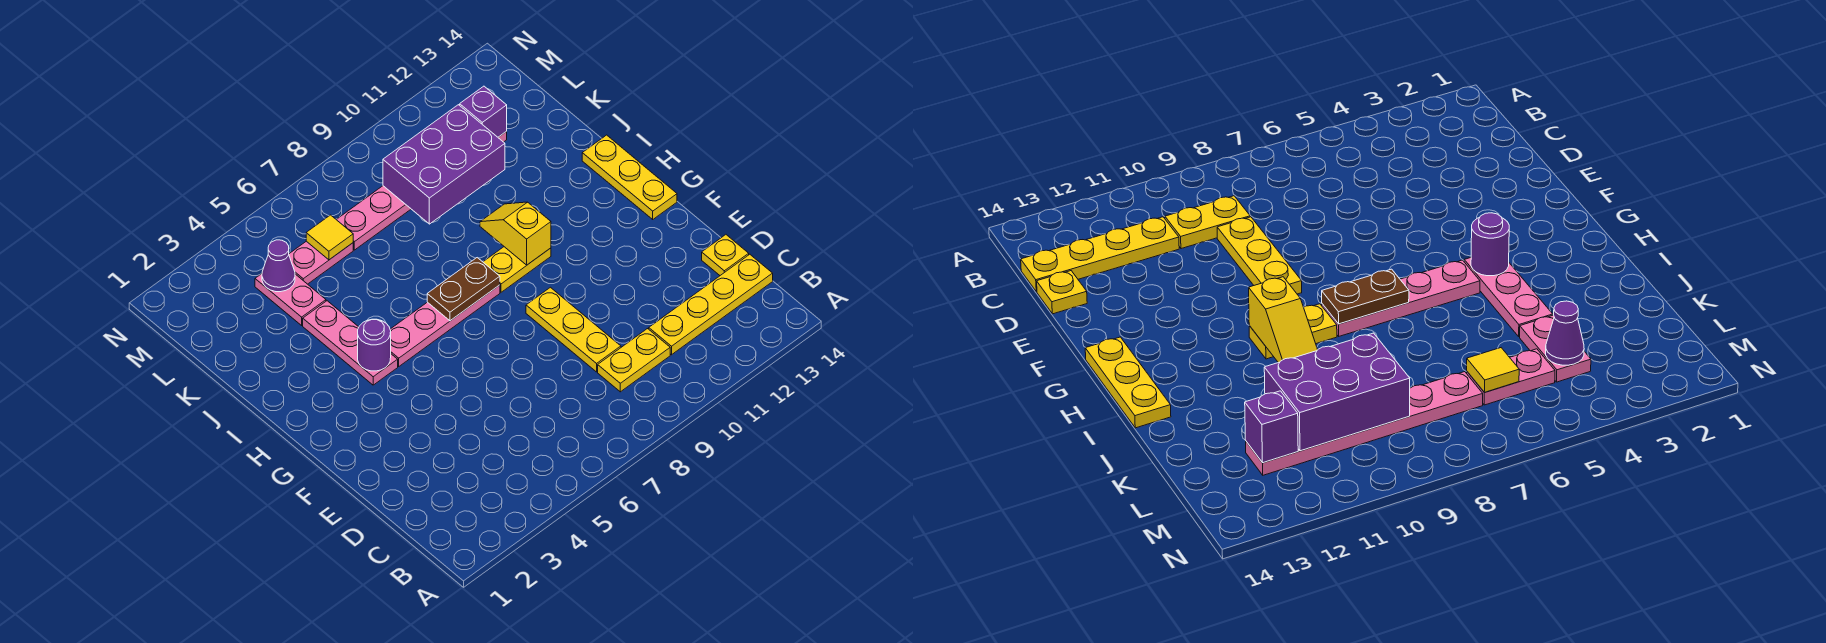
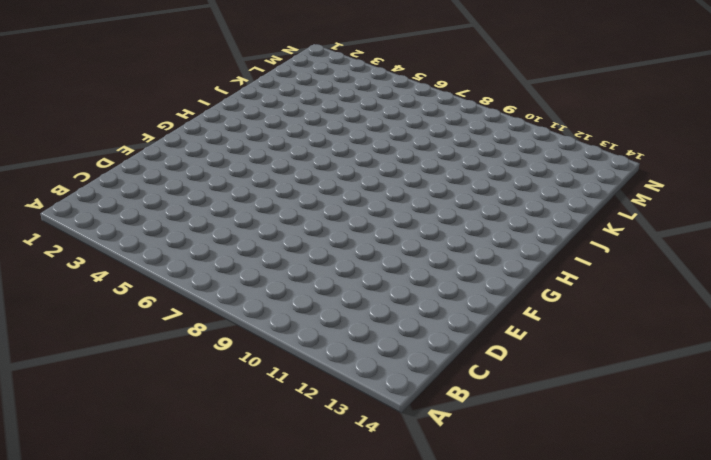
none -> yellow 1x2 plate [598,329,670,392]
none -> yellow 1x4 plate [649,254,773,355]
none -> yellow 1x3 plate [526,287,621,372]

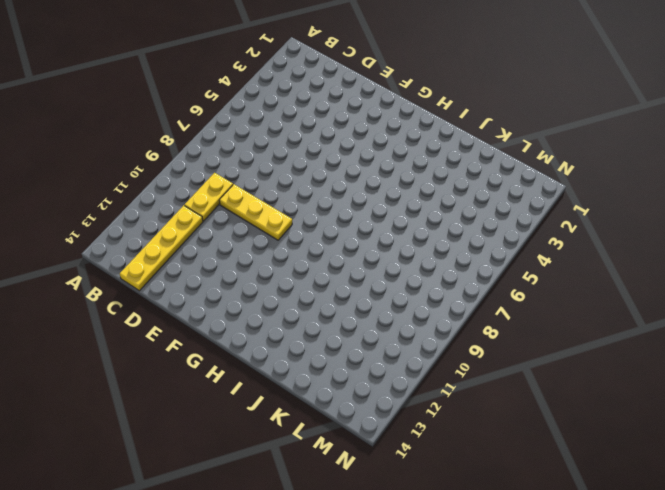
none -> yellow 1x1 plate [702,235,749,275]
none -> yellow 1x3 plate [582,135,677,219]
none -> pink 1x3 plate [303,301,398,385]

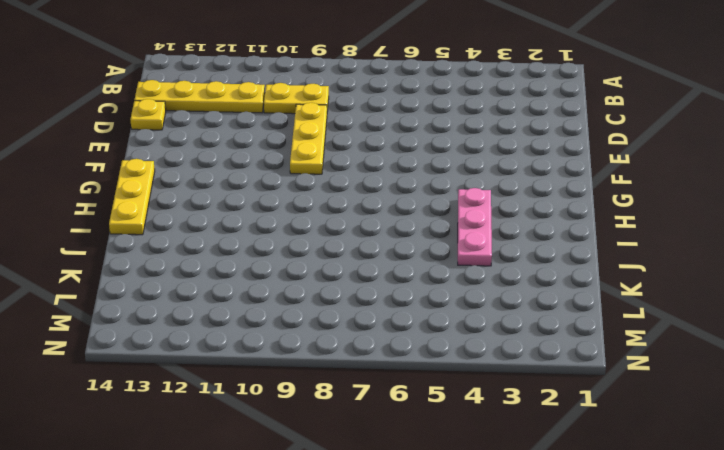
none -> pink 1x4 plate [390,285,500,366]
none -> yellow 1x2 plate [483,247,551,292]
none -> pink 1x2 plate [255,274,326,325]

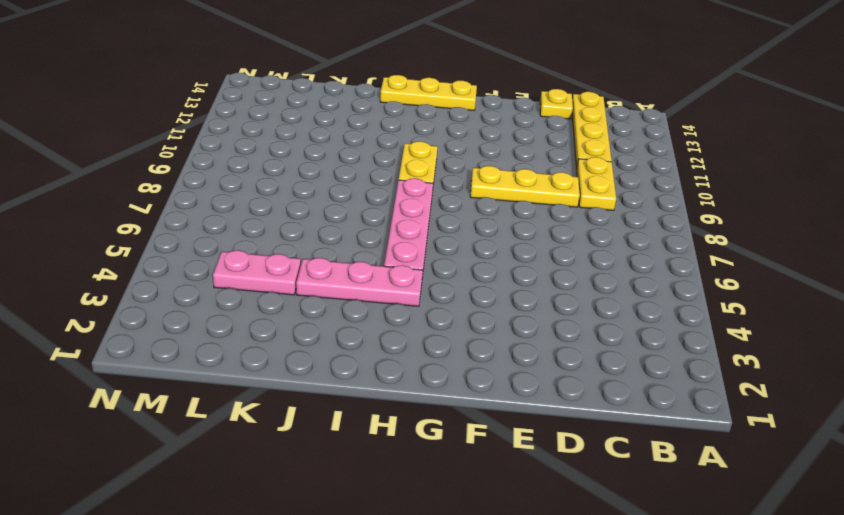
none -> pink 1x2 plate [289,241,353,284]
none -> pink 1x6 plate [336,131,507,250]
none -> purple 1x1 round brick [358,319,391,371]

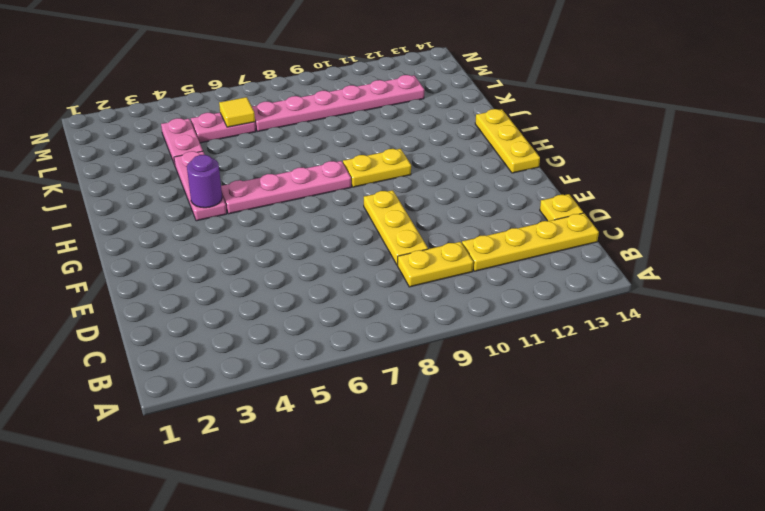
none -> brown 1x2 plate [427,258,500,321]
none -> yellow 1x2 slope [480,202,551,265]
none -> purple 2x3 brick [383,105,505,224]

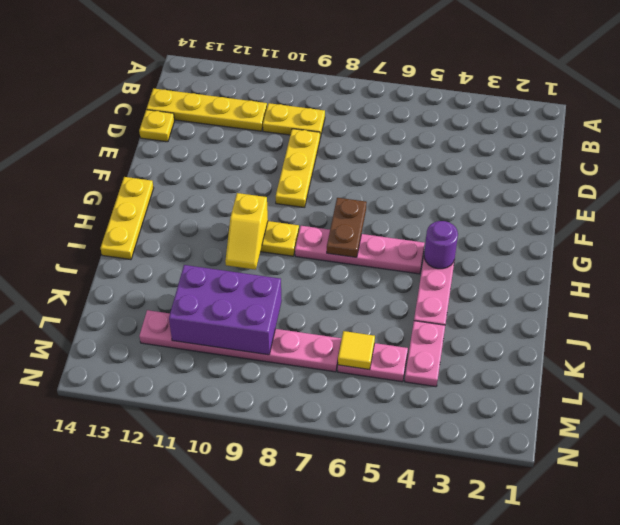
brown 1x2 plate [327,198,367,257] -> brown 1x2 plate turned to [427,258,500,321]
none -> purple 1x1 cone [262,240,295,292]
none -> purple 1x1 brick [460,86,507,137]

